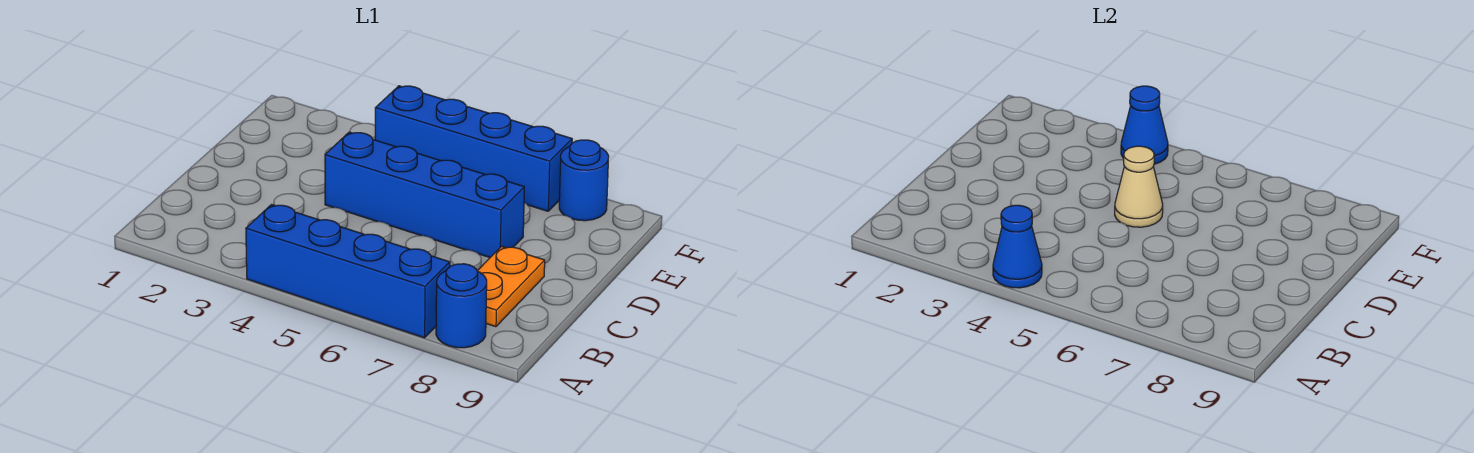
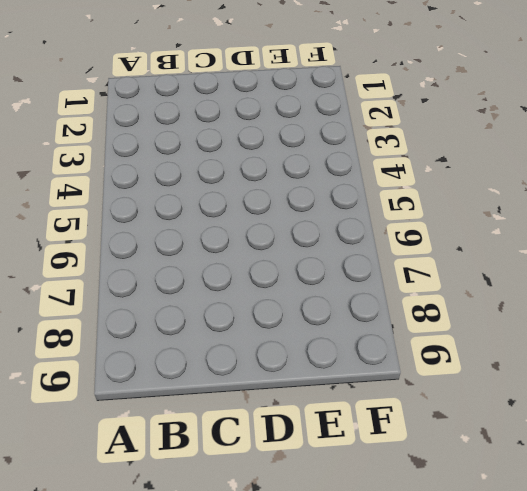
none -> blue 1x4 brick [246,205,450,338]
none -> blue 1x1 round brick [436,264,487,348]

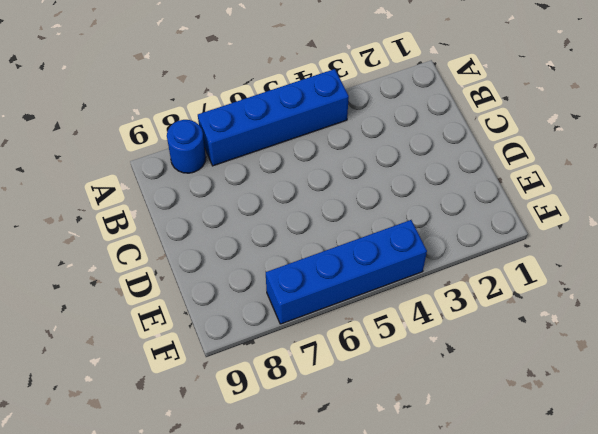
none -> orange 1x2 plate [478,246,545,327]
none -> blue 1x4 brick [325,132,524,257]

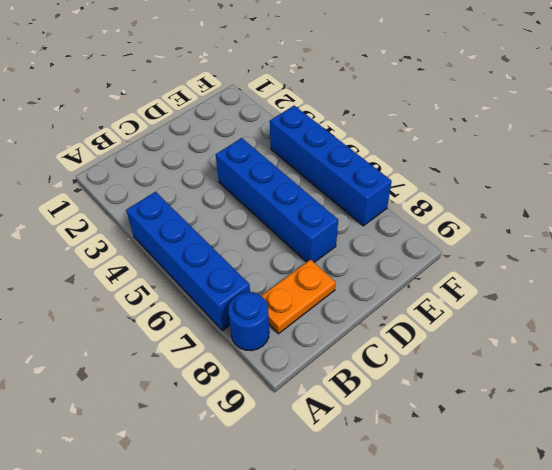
none -> blue 1x1 round brick [559,140,609,221]
none -> blue 1x1 cone [993,205,1042,288]

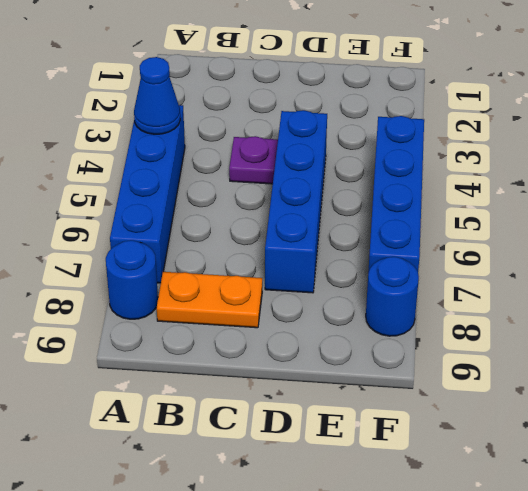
purple 1x1 plate [229,136,278,184] -> none
none -> tan 1x1 cone [1115,146,1163,227]
none -> blue 1x1 cone [1121,86,1168,164]

